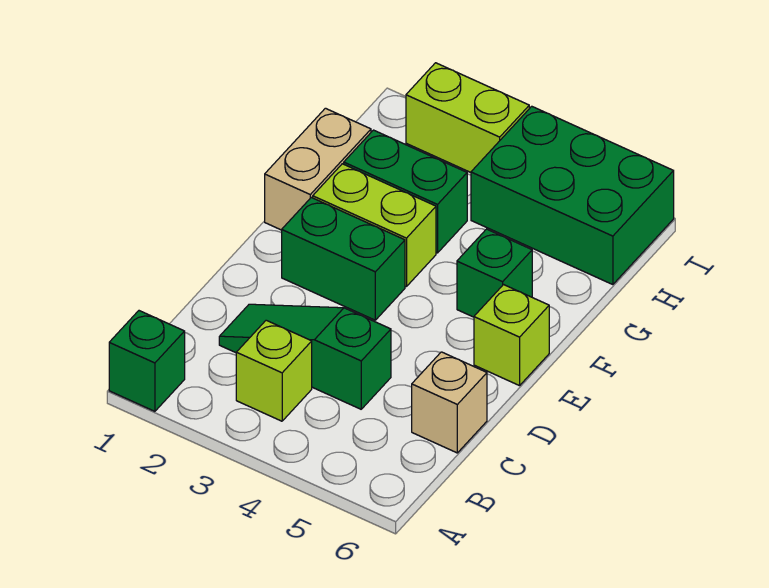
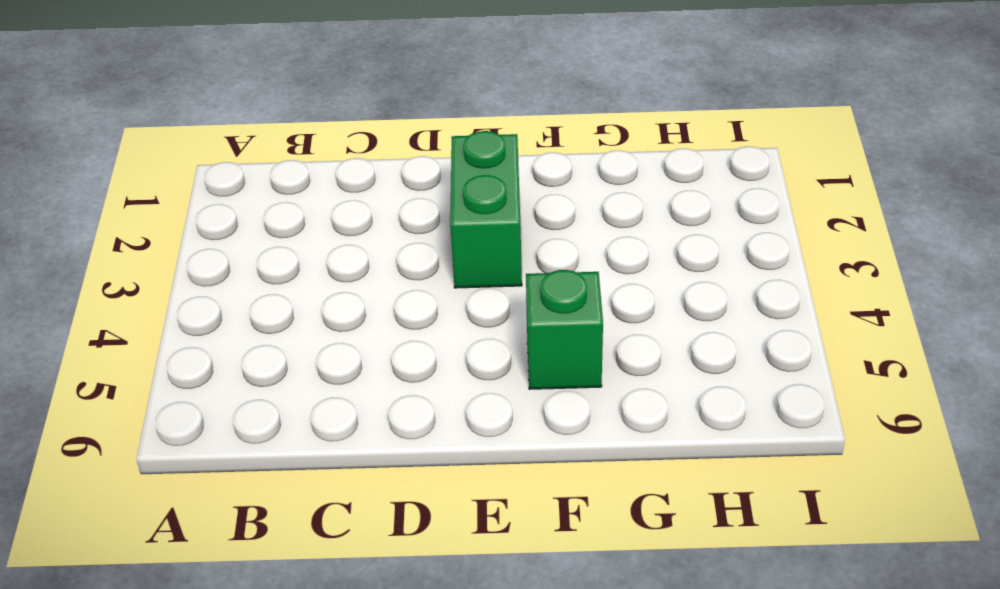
none -> green 1x1 brick [109,311,185,411]
none -> lime 1x1 brick [236,320,312,421]
none -> green 1x3 slope [219,304,391,409]

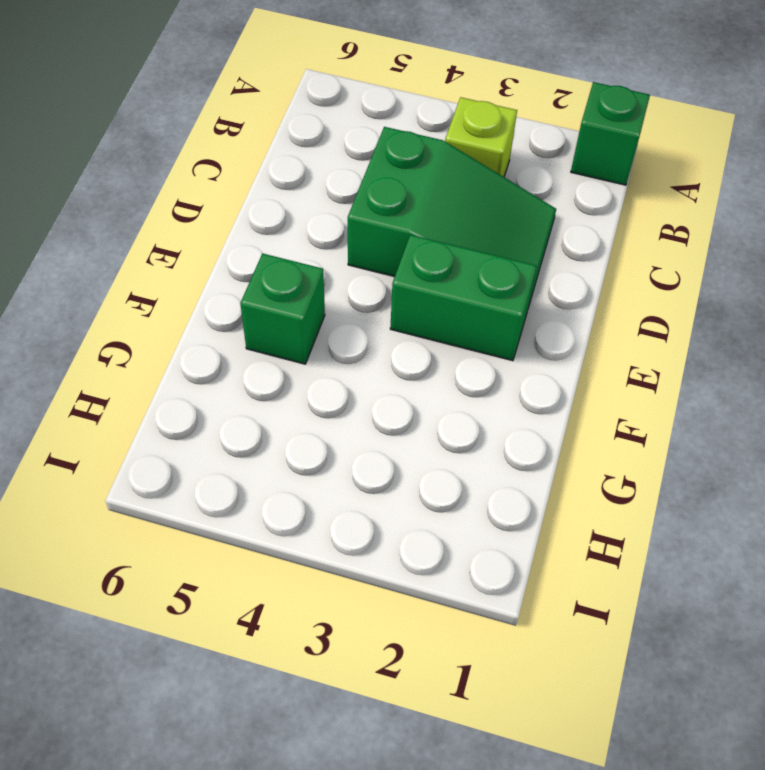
green 2x3 slope [348,127,556,308] -> green 1x3 slope [219,304,391,409]
none -> tan 1x1 brick [412,352,487,453]
none -> lime 1x1 brick [474,285,549,386]
none -> tan 1x2 brick [265,108,371,230]

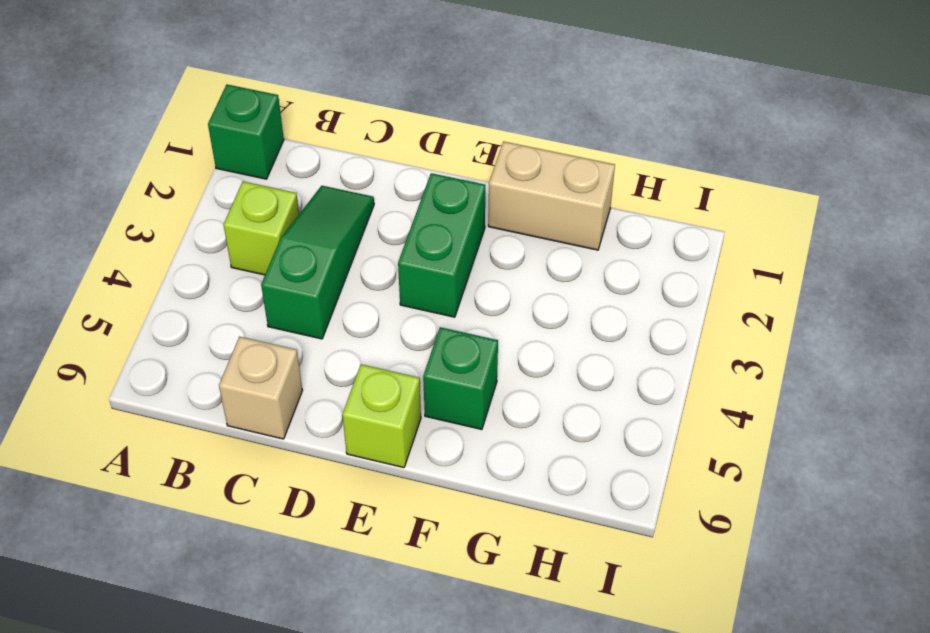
none -> lime 1x2 brick [313,164,436,287]
none -> green 1x2 brick [344,130,467,253]
none -> green 2x3 brick [471,106,674,285]

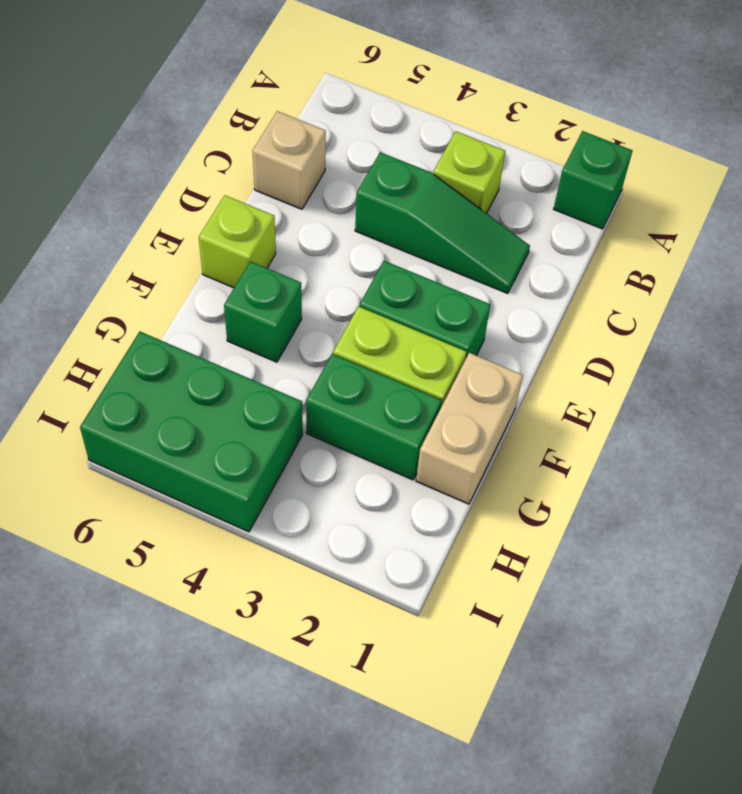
none -> lime 1x2 brick [406,63,529,172]

